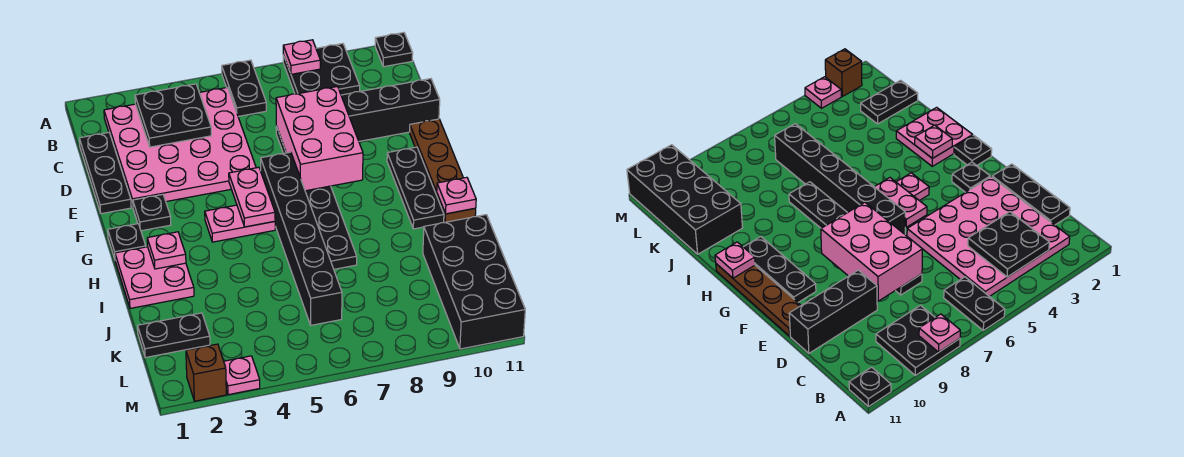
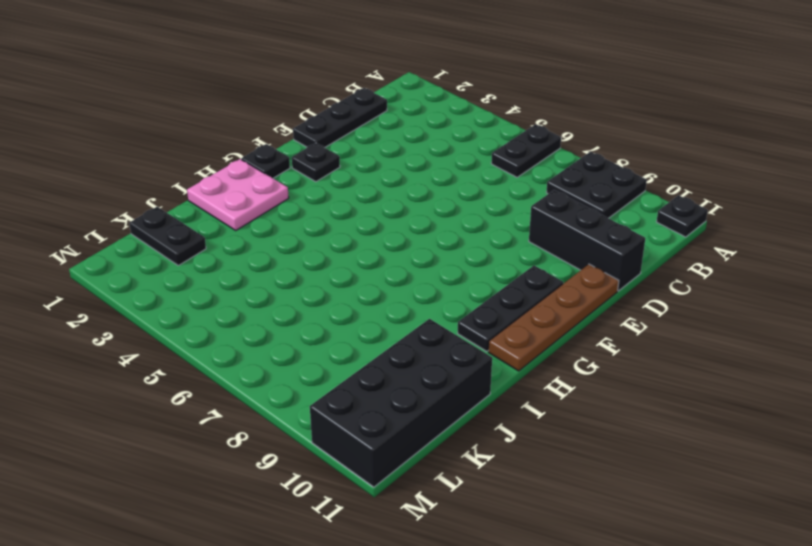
none -> pink 4x4 plate [104,87,256,207]
none -> black 1x6 plate [276,126,357,269]
none -> black 1x6 brick [261,152,342,325]

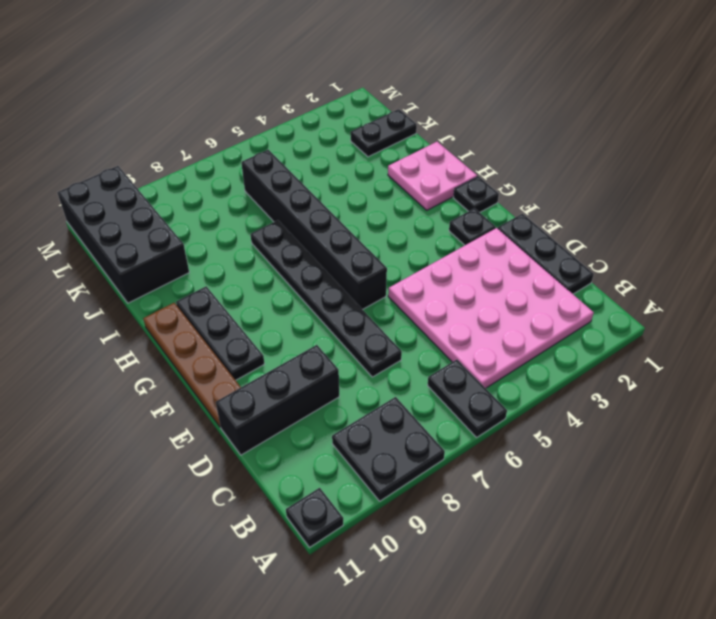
none -> pink 1x2 plate [205,205,275,242]
none -> brown 1x1 brick [186,344,226,401]
none -> pink 1x1 plate [224,356,260,395]

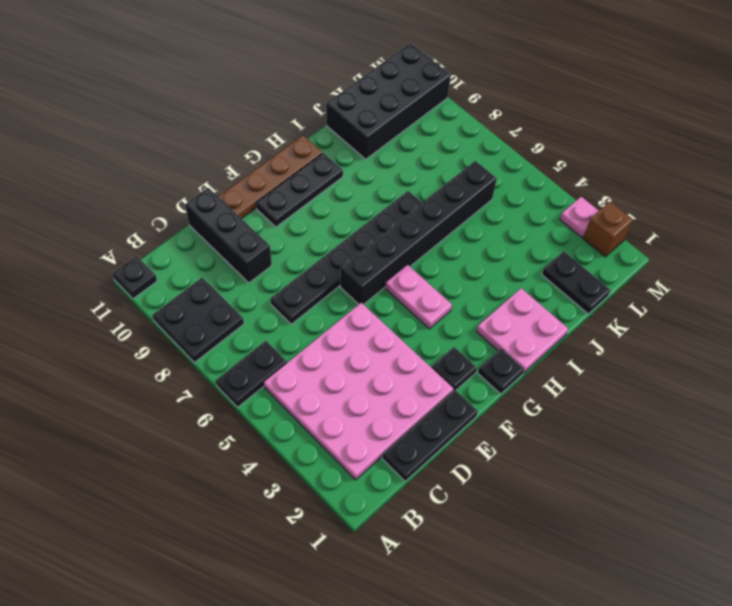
none -> pink 1x1 plate [283,40,320,74]
none -> black 2x2 plate [135,84,211,147]
none -> pink 2x3 brick [276,86,363,191]

